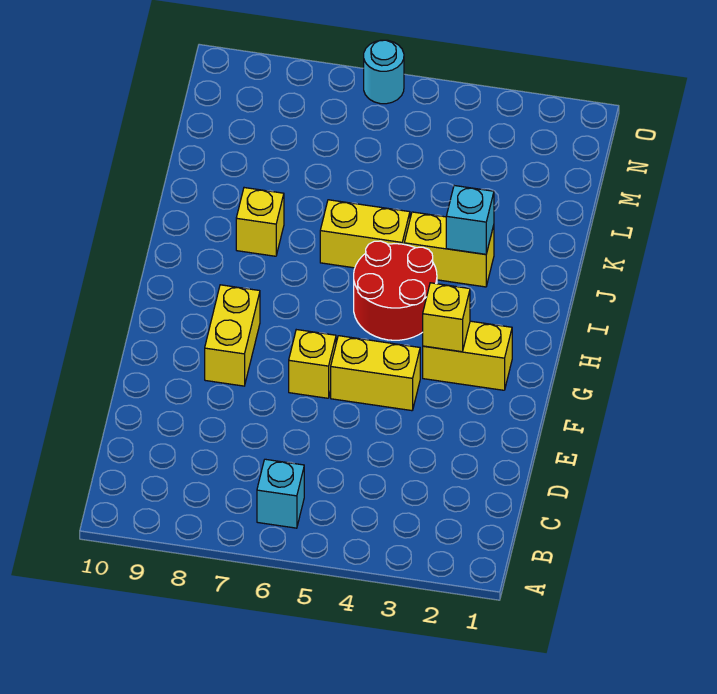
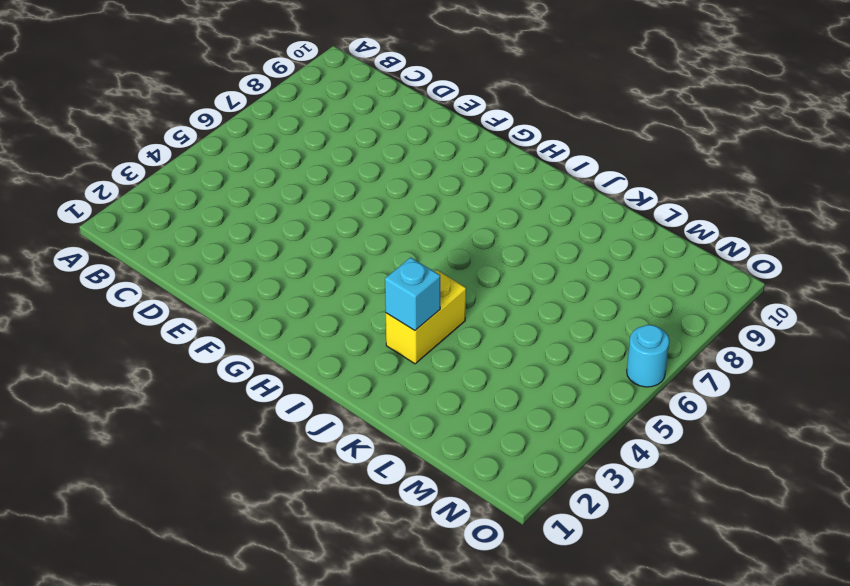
none -> cyan 1x1 brick [257,459,304,528]
none -> yellow 1x2 brick [331,336,420,411]
none -> yellow 1x1 brick [289,330,336,398]

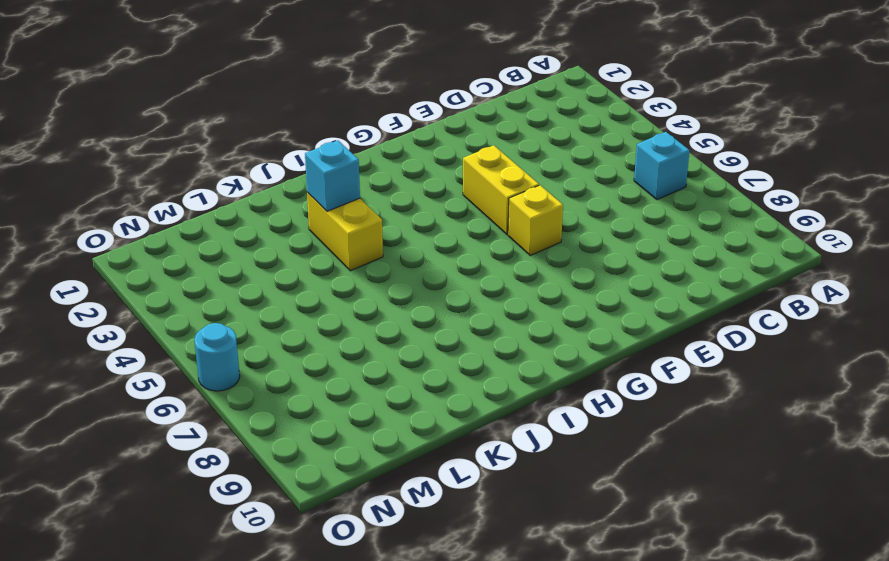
none -> yellow 1x2 brick [205,285,260,386]
none -> yellow 1x2 brick [423,321,512,390]
none -> red 2x2 round brick [354,241,437,340]

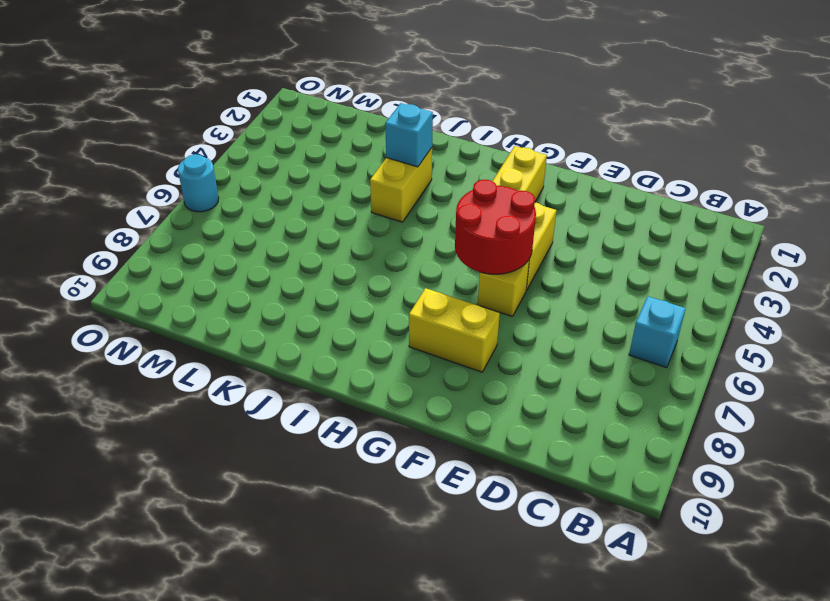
red 2x2 round brick [455,180,536,274] -> red 2x2 round brick moved to [354,241,437,340]
none -> yellow 1x2 brick [320,200,410,268]
none -> yellow 1x1 brick [236,188,284,256]
none -> yellow 1x1 brick [423,283,470,352]

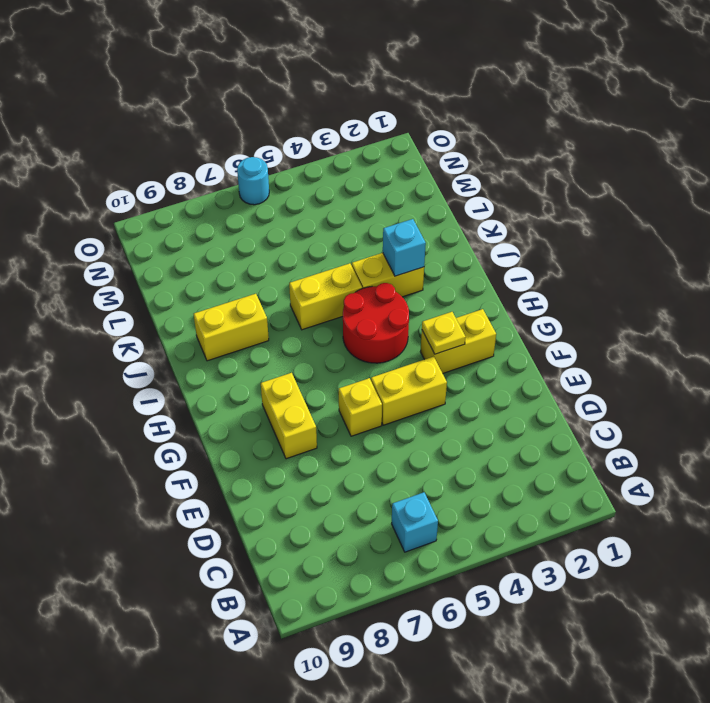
yellow 1x1 plate [422,312,466,354] -> yellow 1x1 brick [423,283,470,352]
yellow 1x2 brick [194,294,269,361] -> yellow 1x1 brick [236,188,284,256]

